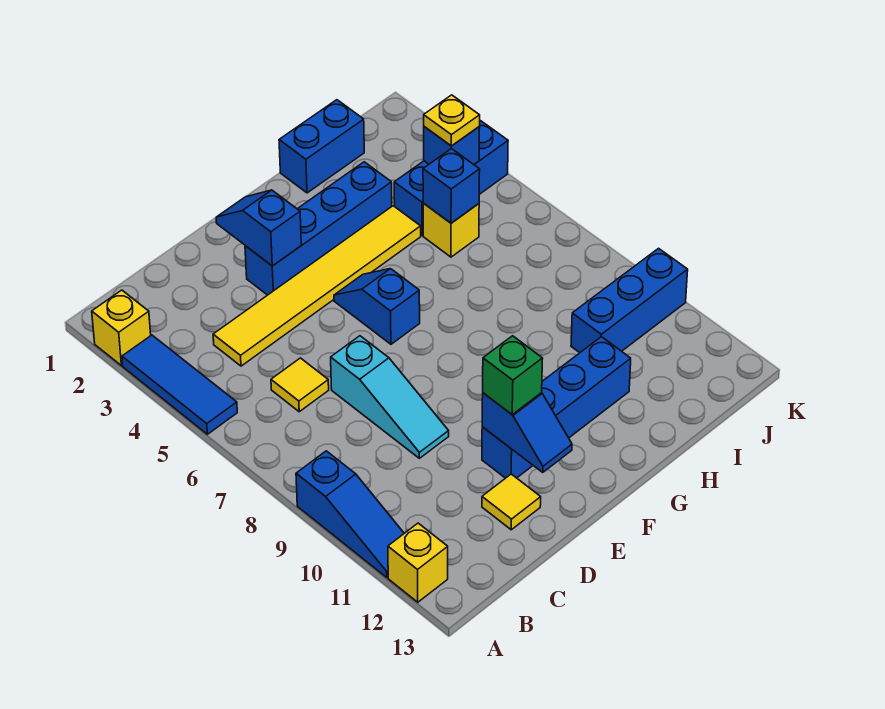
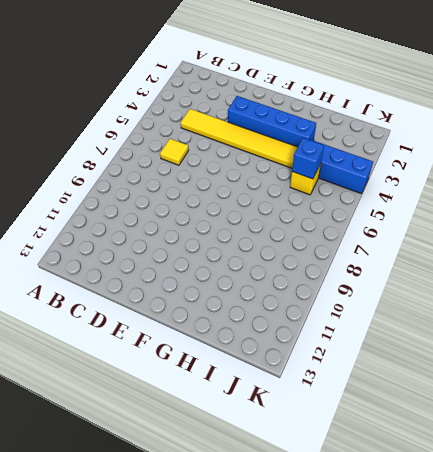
none -> yellow 1x1 brick [92,290,151,366]
none -> blue 1x3 tile [122,335,237,434]
none -> blue 1x3 slope [296,451,404,578]

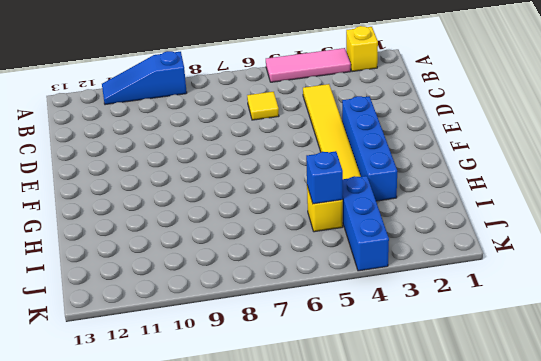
pink 1x3 tile [266,48,351,82] -> blue 1x3 tile [122,335,237,434]
none -> yellow 1x1 brick [388,523,448,602]
none -> cyan 1x3 slope [331,336,449,458]
none -> yellow 1x1 tile [482,474,541,530]

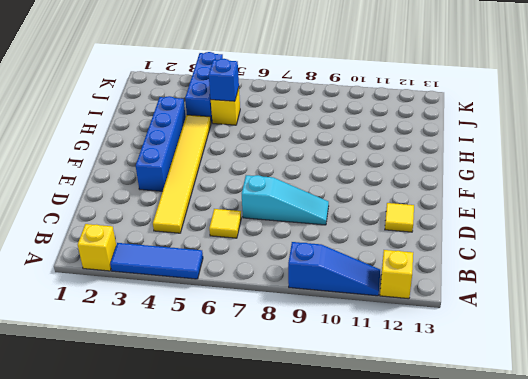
none -> blue 1x4 brick [482,337,631,478]
none -> blue 1x2 slope [334,269,420,344]
none -> blue 1x2 brick [279,100,364,193]

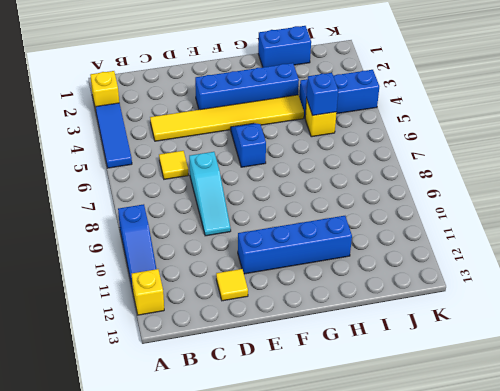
none -> blue 1x3 brick [571,248,688,353]
none -> blue 1x2 slope [216,190,301,266]
none -> blue 1x2 slope [482,393,572,472]

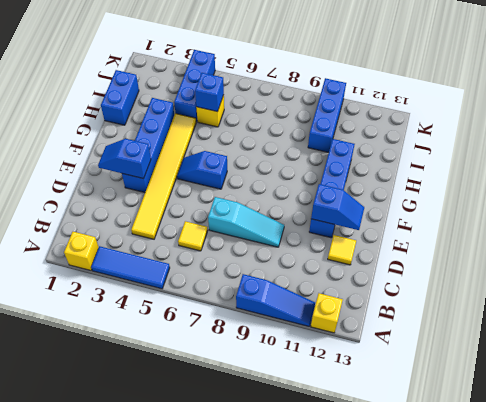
none -> blue 1x1 brick [424,127,480,164]
none -> green 1x1 brick [483,336,543,414]
none -> yellow 1x1 plate [424,95,480,146]

